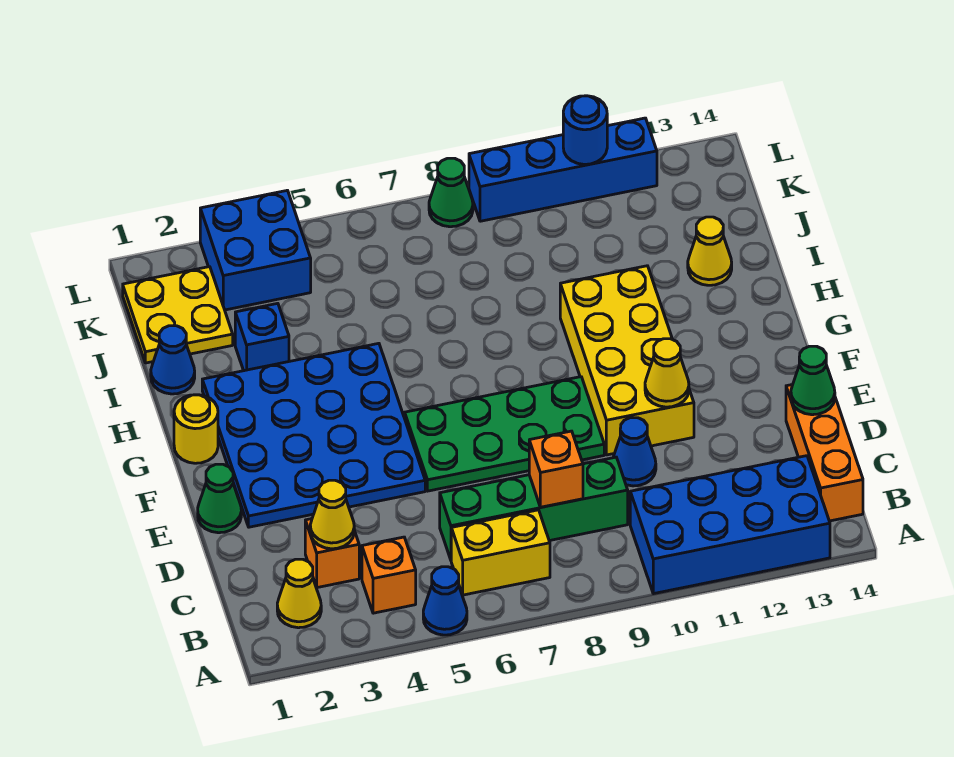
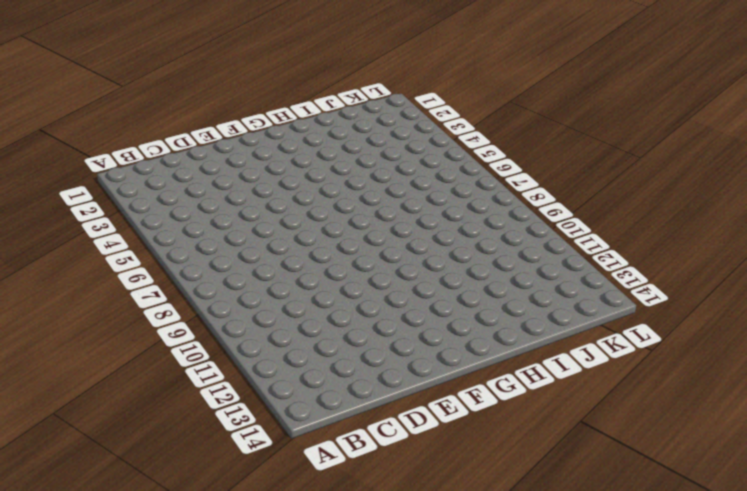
none -> blue 1x1 cone [423,567,467,635]
none -> blue 2x4 brick [630,456,830,594]
none -> yellow 1x1 cone [277,559,321,628]

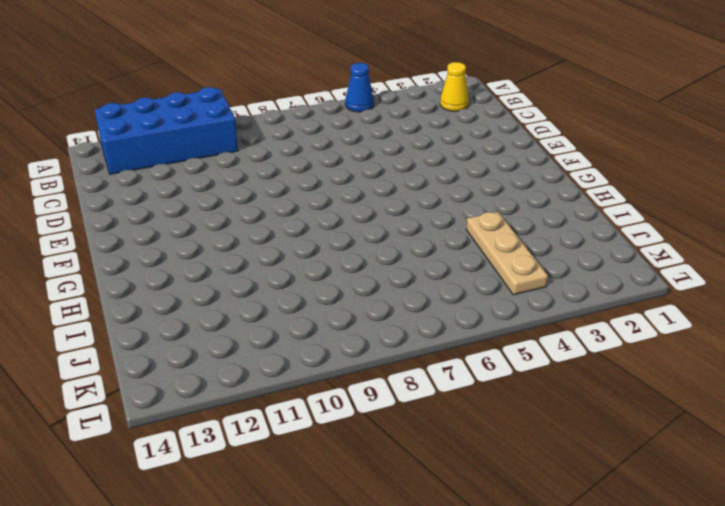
tan 1x3 plate [466,212,548,295] -> blue 2x2 brick [200,190,311,310]
none -> orange 1x1 brick [362,537,416,613]
none -> yellow 1x2 brick [451,510,550,595]
none -> orange 1x3 brick [786,385,863,521]

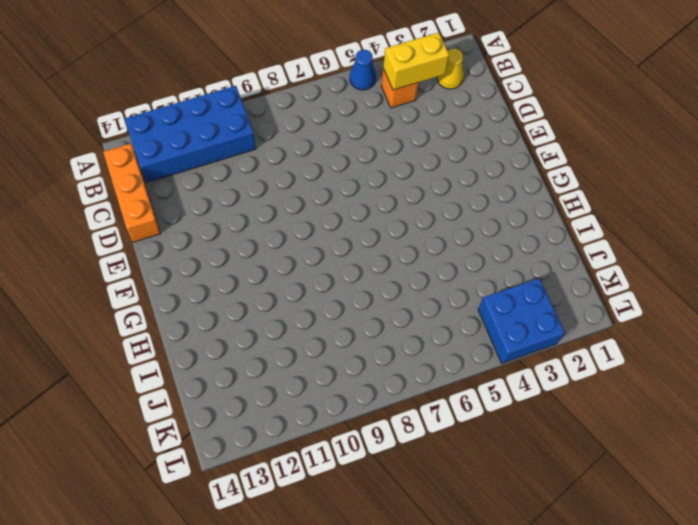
yellow 1x2 brick [383,32,449,90] -> yellow 1x2 brick moved to [451,510,550,595]
none -> orange 1x1 brick [305,519,359,588]
none -> green 1x4 brick [440,457,628,560]
none -> blue 1x1 cone [613,418,656,486]

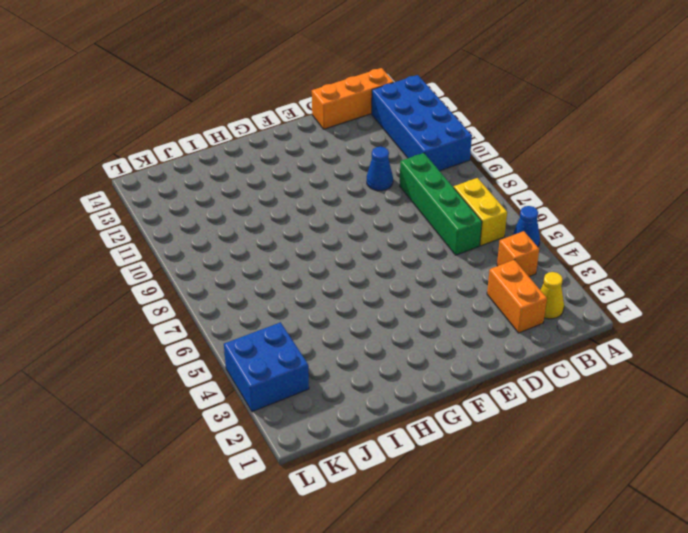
orange 1x2 brick [487,260,547,333] -> orange 1x1 brick [305,519,359,588]
none -> green 1x1 cone [198,464,241,533]
none -> blue 4x4 plate [202,343,425,527]
none -> green 2x4 plate [405,377,604,491]

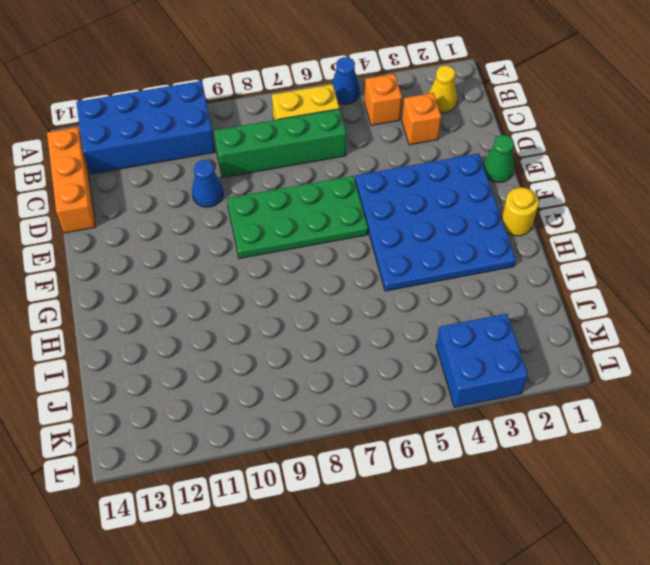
none -> yellow 2x4 brick [560,266,694,455]
none -> blue 1x1 cone [151,325,195,394]
none -> blue 1x1 brick [235,303,289,371]

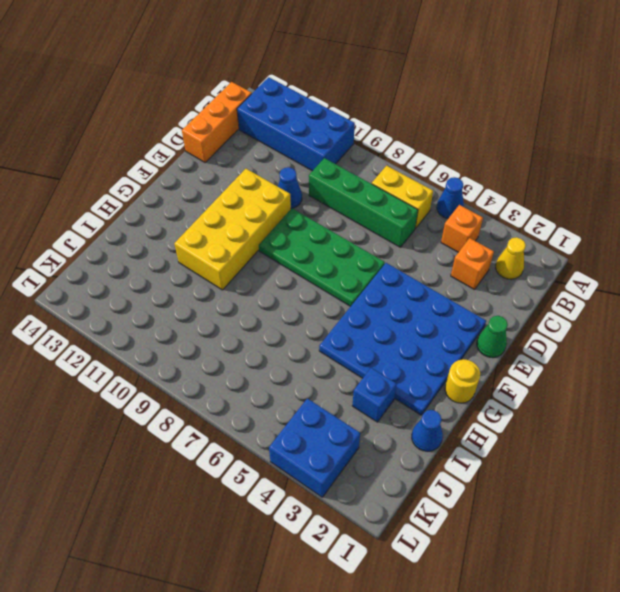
none -> yellow 1x1 cone [688,217,732,285]
none -> yellow 2x2 plate [123,267,233,363]
none -> green 1x1 cone [429,158,473,227]

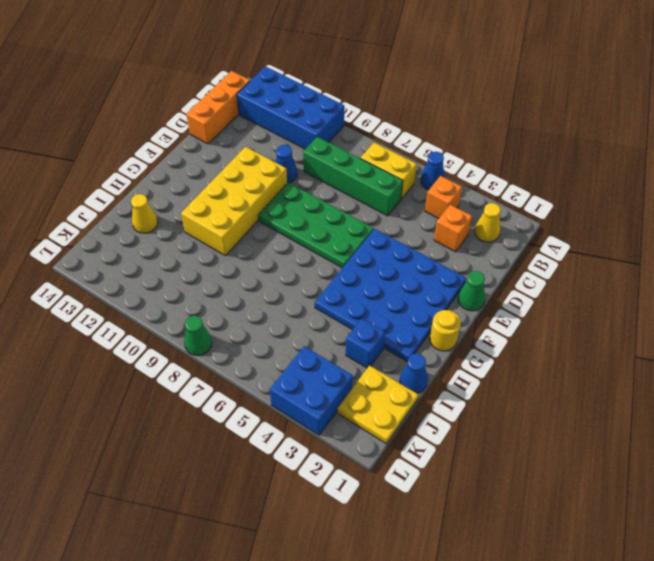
none -> blue 1x4 brick [469,118,657,221]
none -> yellow 1x1 cone [310,480,354,549]
none -> orange 1x1 brick [529,431,583,507]

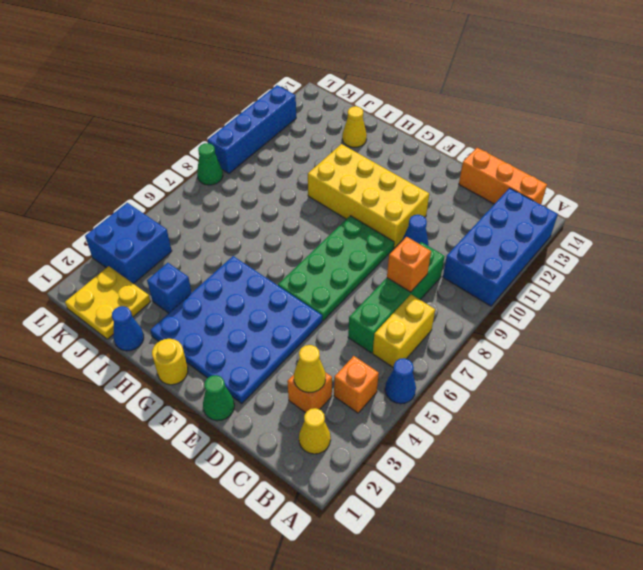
none -> green 1x1 cone [791,346,835,415]
none -> yellow 1x1 cone [645,339,689,407]
none -> blue 1x1 round brick [563,96,607,164]

